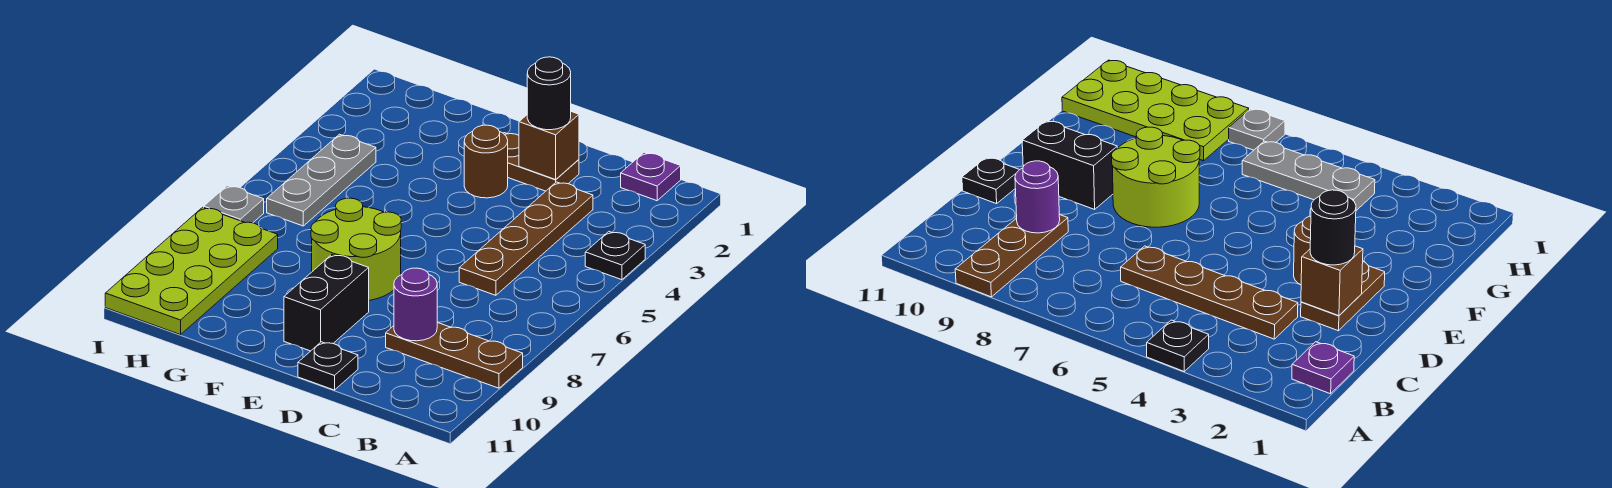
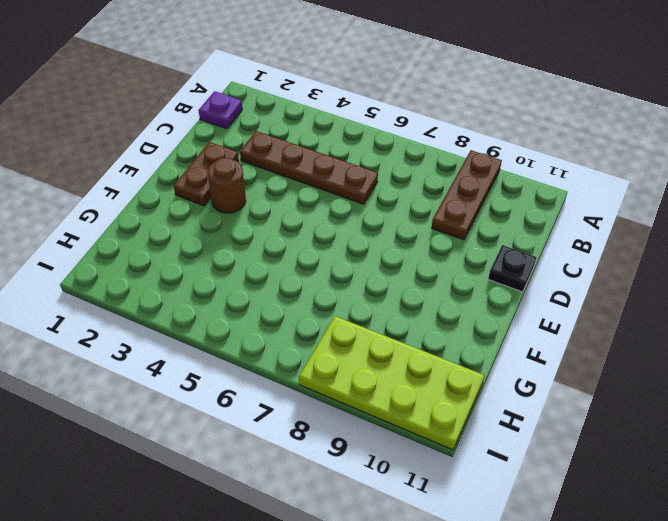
none -> black 1x1 plate [585,232,645,280]
none -> lime 2x2 round brick [311,198,401,300]
none -> black 1x2 brick [284,254,369,351]

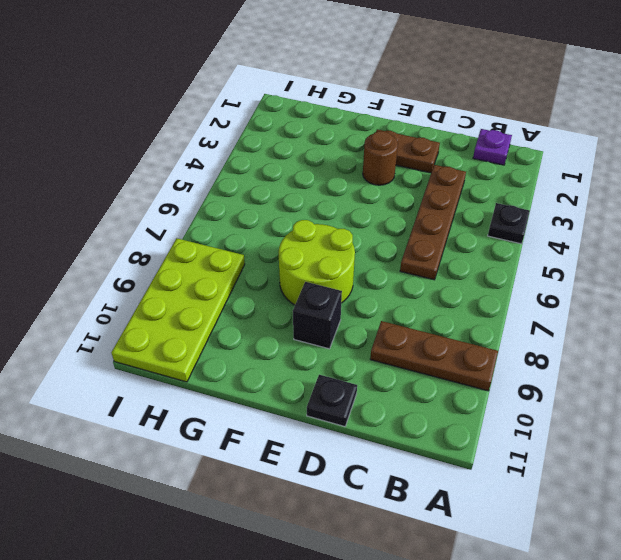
black 1x1 brick [293,282,342,349] -> black 1x2 brick [284,254,369,351]
none -> grey 1x3 plate [267,134,376,226]
none -> grey 1x1 plate [204,186,264,223]
none -> purple 1x1 round brick [394,268,437,341]

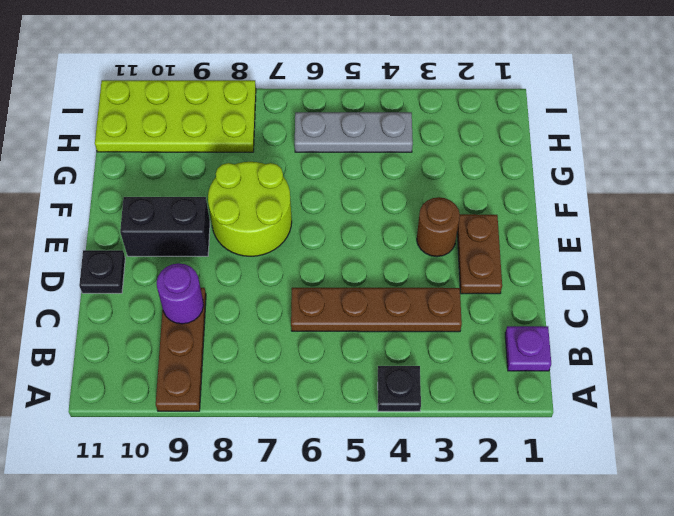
none -> grey 1x1 plate [204,186,264,223]
none -> brown 1x1 brick [519,112,579,180]
none -> black 1x1 round brick [527,57,571,130]

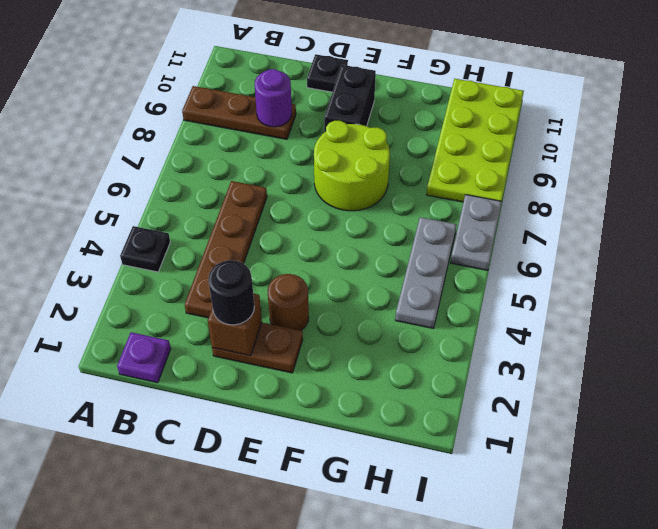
grey 1x2 plate [451,195,502,271] -> grey 1x1 plate [204,186,264,223]

